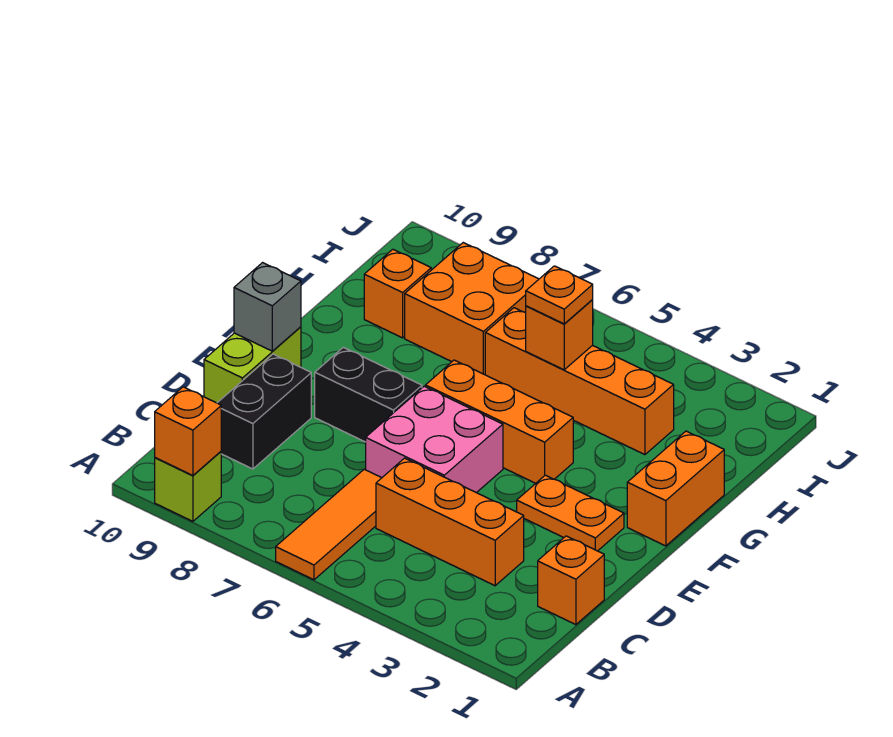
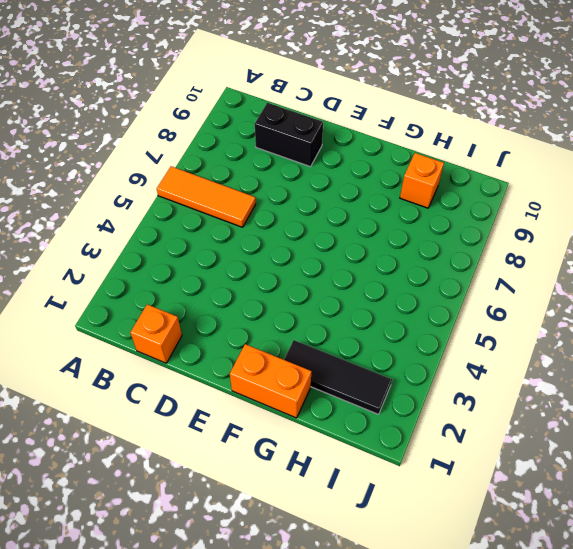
black 1x3 tile [284,340,392,414] -> none
none -> lime 1x1 brick [155,452,221,521]
none -> orange 1x3 brick [376,458,524,586]
none -> pink 2x2 brick [366,386,503,493]

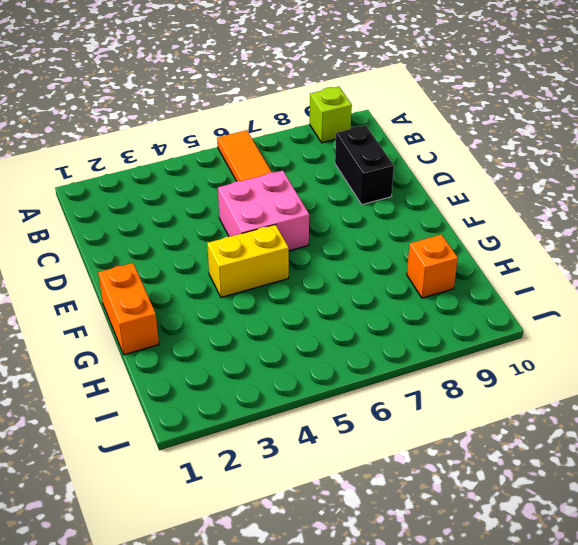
yellow 1x2 brick [207,225,289,297] -> orange 1x3 brick [425,360,573,483]
none -> orange 1x1 brick [538,536,604,625]
none -> orange 1x3 brick [376,458,524,586]
none -> lime 1x2 brick [204,327,301,403]

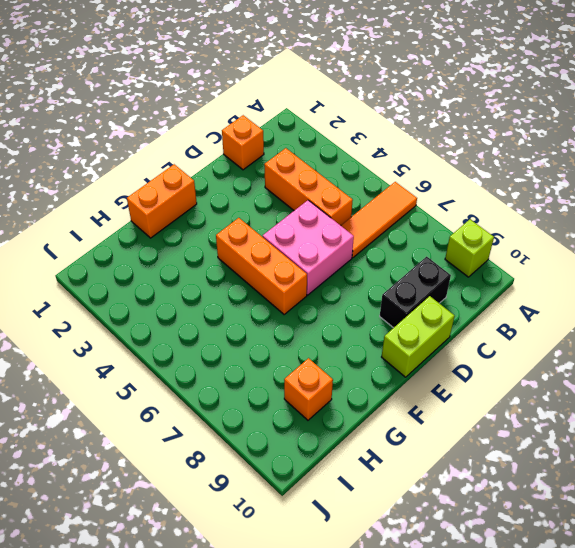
none -> orange 1x2 plate [517,475,624,551]
none -> black 1x2 brick [315,347,422,442]
none -> orange 1x4 brick [485,308,674,455]

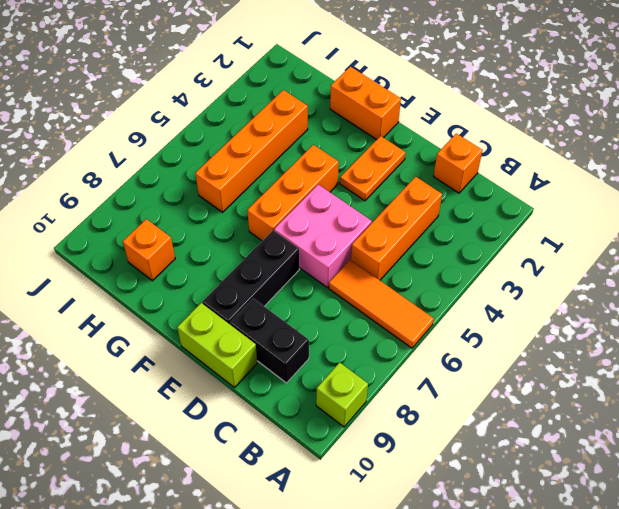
black 1x3 brick [202,230,300,324] -> black 1x2 brick [315,347,422,442]
none -> orange 2x2 brick [405,243,539,375]
none -> orange 1x1 brick [155,387,221,475]
none -> grey 1x1 brick [234,263,301,351]

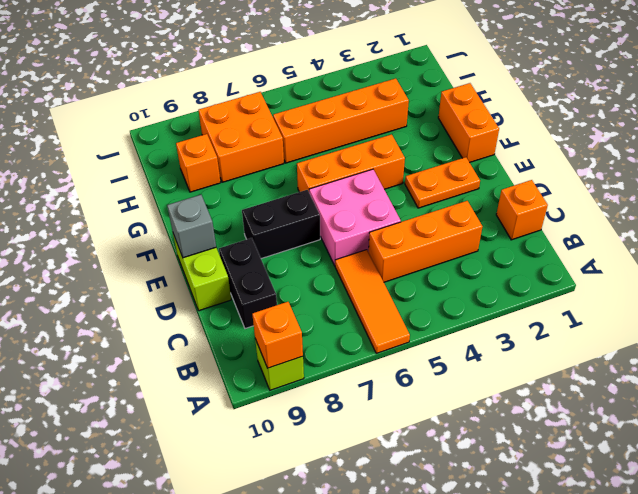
none -> orange 1x1 brick [526,299,593,370]
none -> orange 1x1 plate [526,266,593,324]

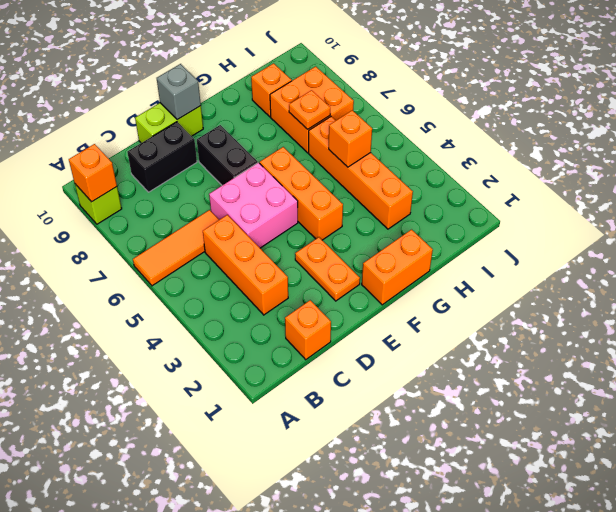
orange 1x1 plate [289,90,330,129] -> orange 1x1 plate moved to [526,266,593,324]

